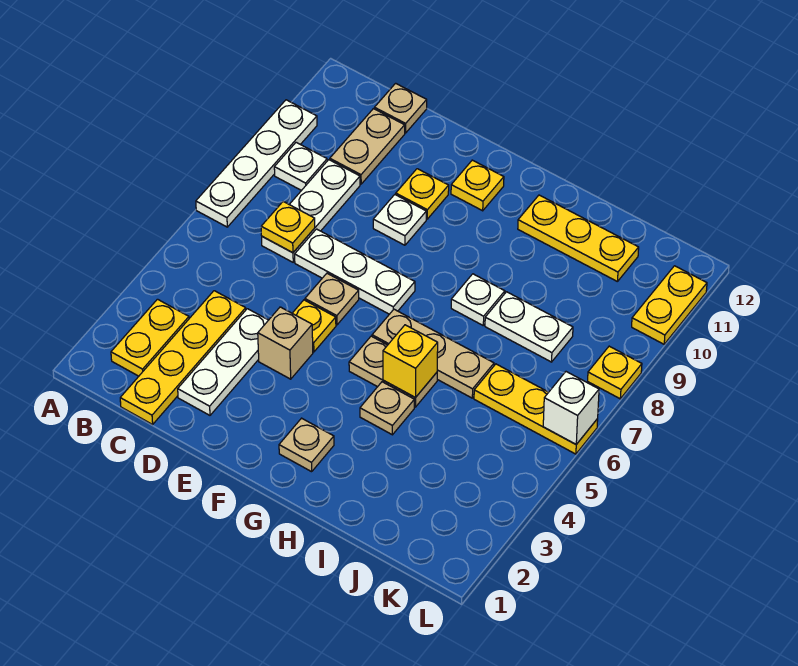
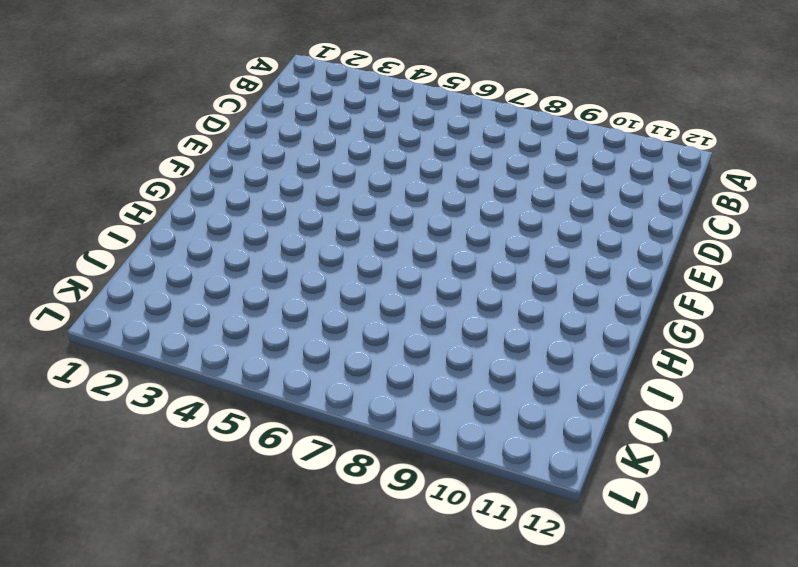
none -> white 1x4 plate [196,100,317,227]
none -> yellow 1x2 plate [111,299,189,376]
none -> white 1x1 plate [274,142,327,191]

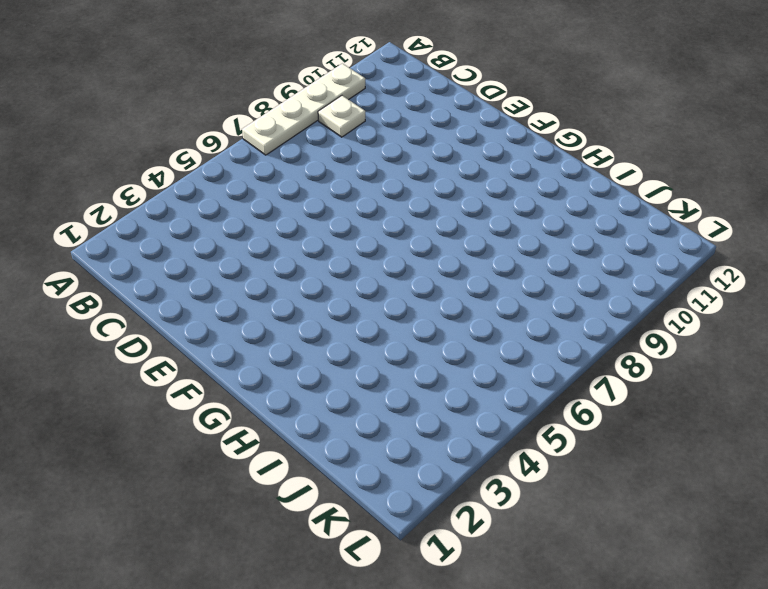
none -> yellow 1x2 plate [111,299,189,376]
none -> yellow 1x4 plate [120,291,246,424]
none -> white 1x3 plate [262,160,360,262]

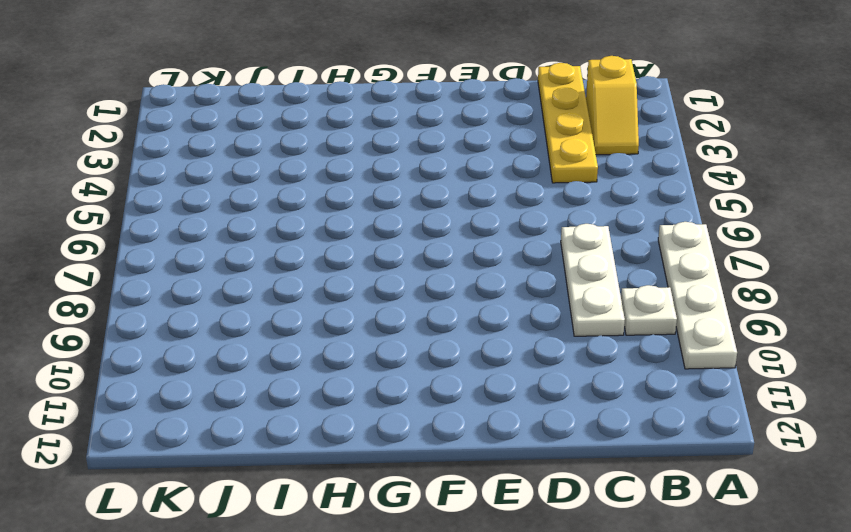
yellow 1x2 slope [586,56,639,155] -> yellow 1x2 plate [111,299,189,376]
none -> tan 1x2 plate [330,109,405,184]
none -> tan 1x1 plate [374,83,427,133]
none -> white 1x3 plate [178,309,268,415]

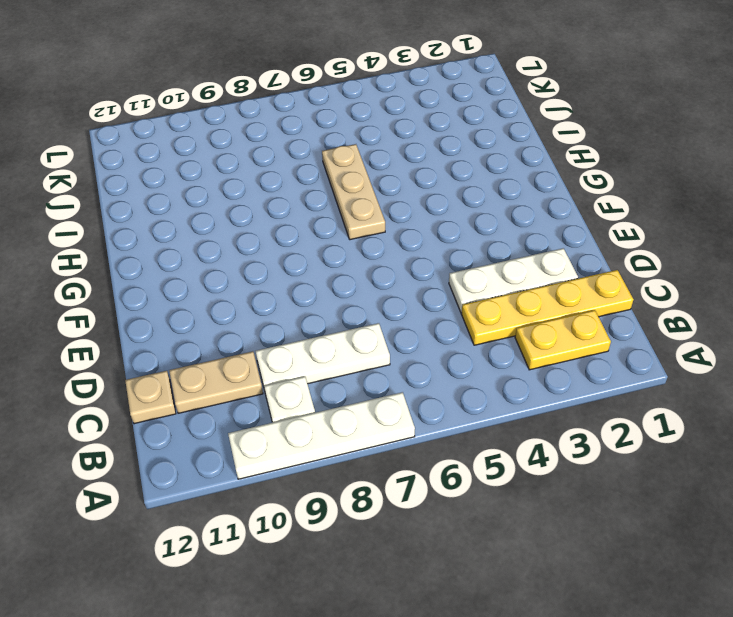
none -> white 1x3 plate [295,229,415,314]
none -> tan 1x1 brick [258,307,313,379]
none -> yellow 1x1 plate [292,300,336,352]

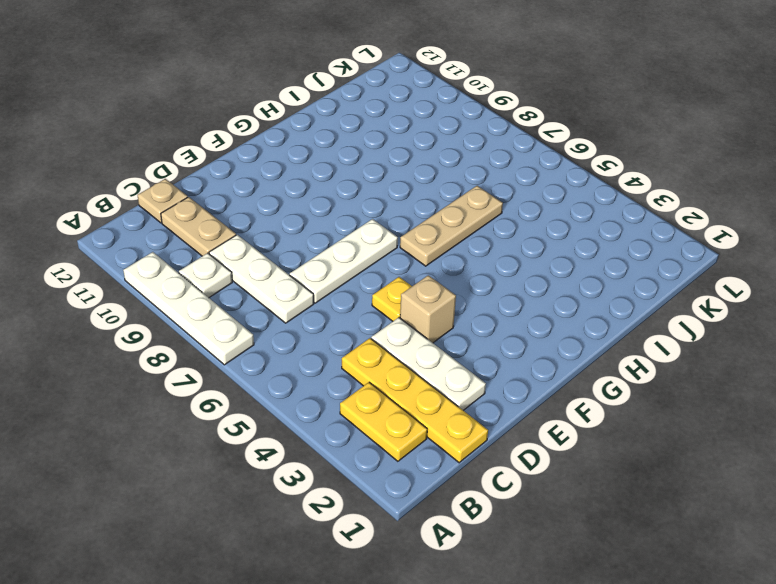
none -> tan 1x1 plate [305,273,359,325]
none -> white 1x1 plate [373,195,426,245]
none -> yellow 1x1 plate [396,169,449,219]

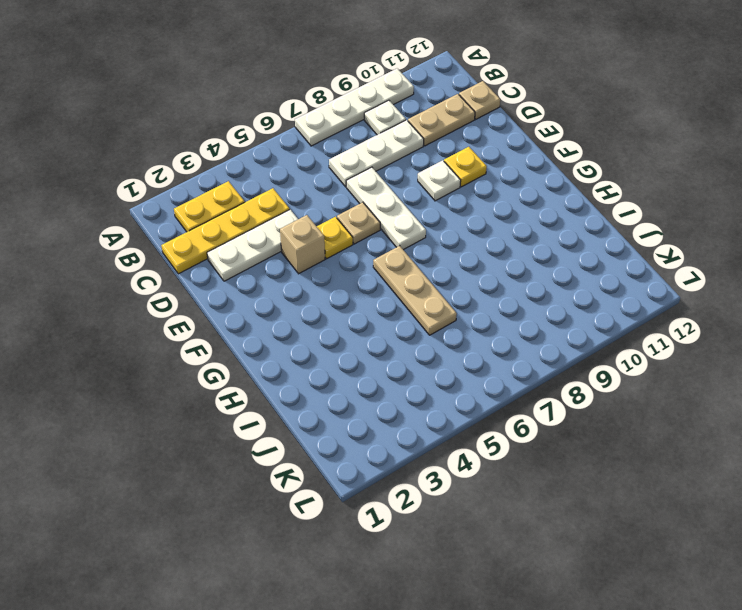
none -> yellow 1x1 plate [451,160,504,211]
none -> tan 1x1 plate [279,418,334,472]
none -> tan 1x2 plate [349,336,437,407]

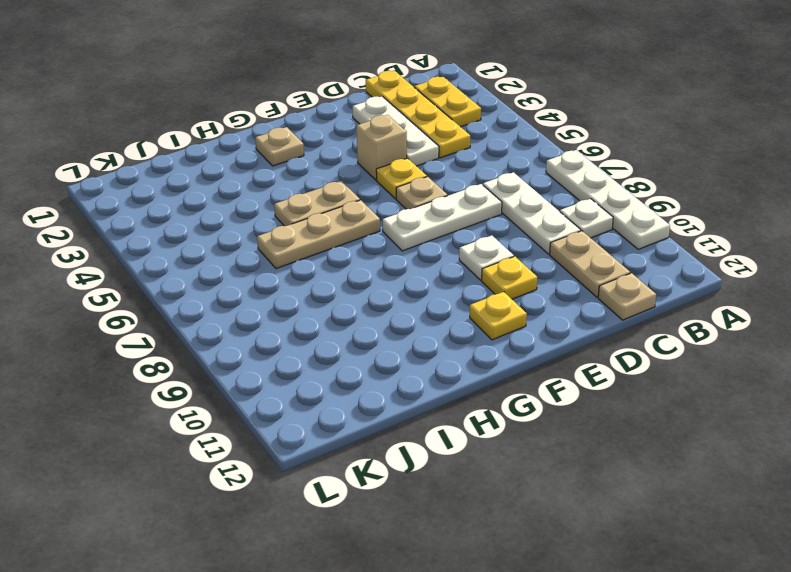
none -> tan 1x1 plate [360,382,414,435]
none -> white 1x1 plate [451,274,505,325]
none -> yellow 1x3 plate [518,195,639,282]

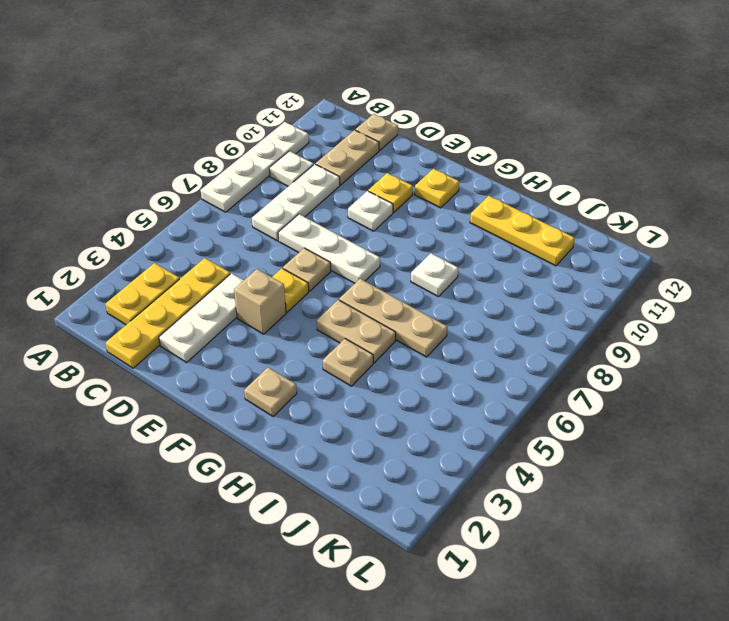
none -> white 1x2 plate [485,292,573,362]
none -> yellow 1x3 plate [474,364,598,454]
none -> yellow 1x1 plate [588,346,642,399]

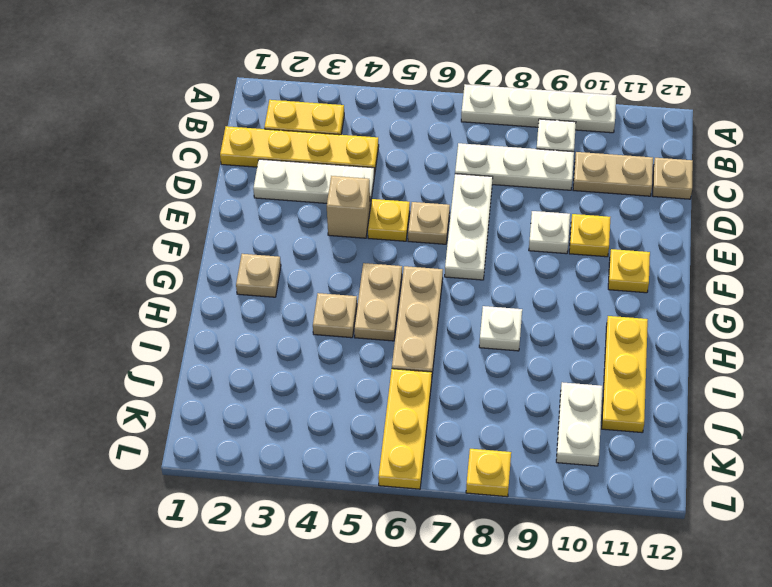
white 1x2 plate [556,382,602,466] -> white 1x2 plate moved to [485,292,573,362]
none -> yellow 1x2 plate [632,266,707,344]
none -> yellow 1x1 plate [261,201,315,253]
none -> yellow 1x1 brick [383,325,438,398]

